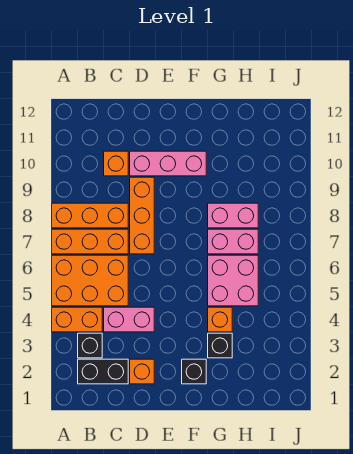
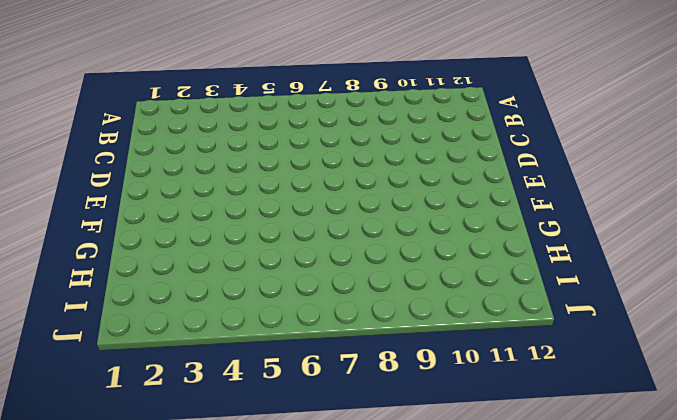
none -> orange 1x2 brick [52,307,102,332]
none -> orange 2x3 brick [52,255,128,306]
none -> orange 1x3 brick [52,229,128,254]

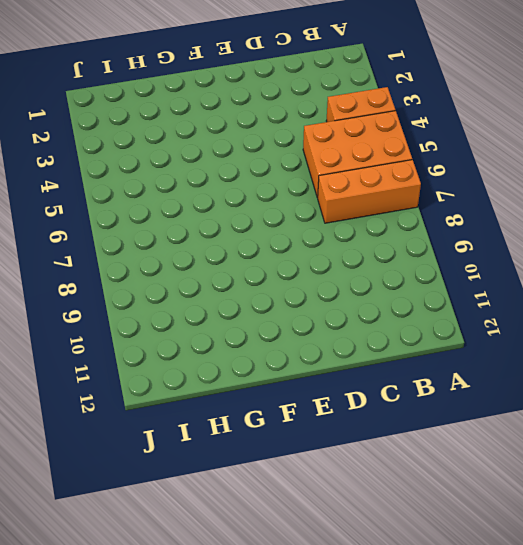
none -> orange 1x3 brick [52,203,128,228]
none -> black 1x2 brick [78,359,128,384]
none -> black 1x1 brick [78,333,102,358]

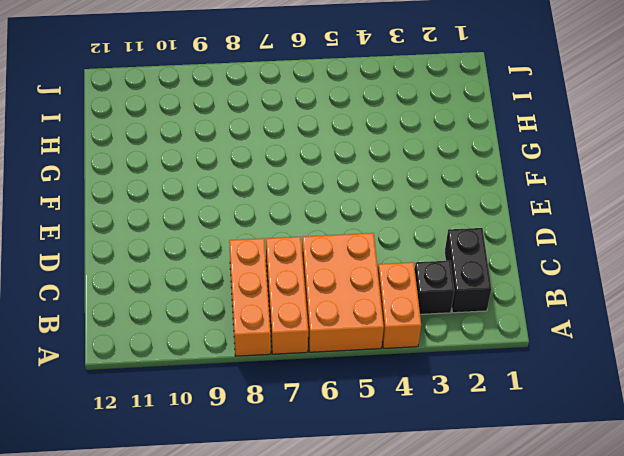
none -> pink 1x2 brick [104,307,154,332]
none -> orange 1x1 brick [104,151,128,176]
none -> orange 1x1 brick [130,359,154,384]

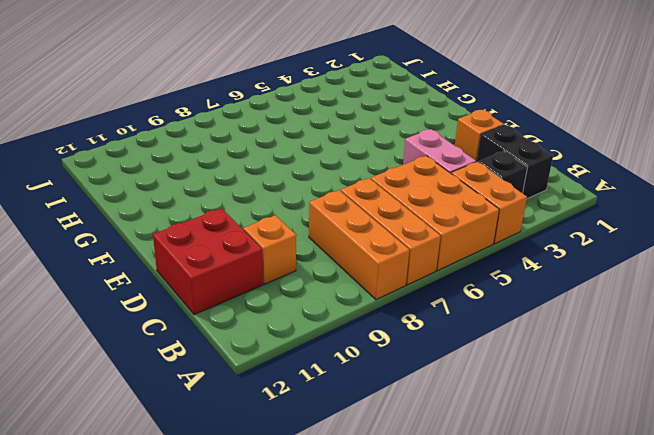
red 2x2 brick [153,208,263,315] -> none
none -> orange 1x3 brick [130,177,154,254]
none -> pink 1x3 brick [130,151,206,176]
none -> black 1x1 brick [182,359,206,384]

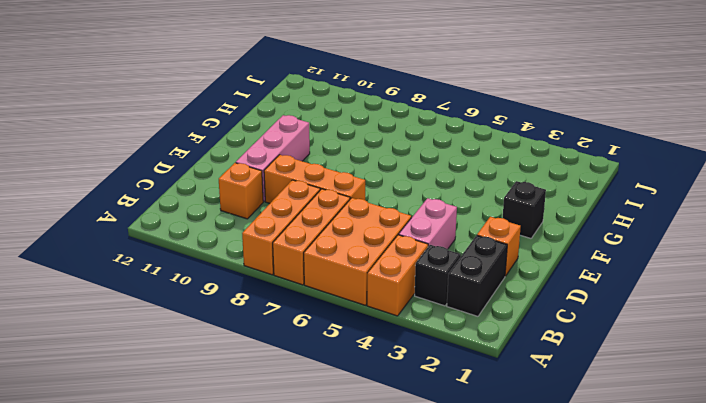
none -> black 1x1 brick [208,333,232,358]
none -> orange 1x1 brick [208,307,232,332]
none -> pink 2x2 brick [208,255,258,306]

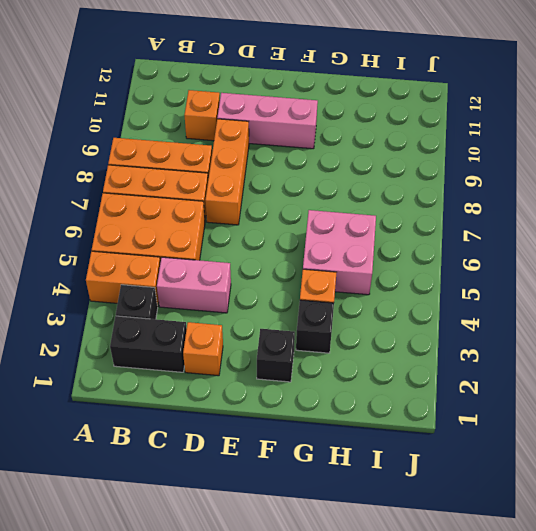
none -> pink 1x2 brick [208,229,258,254]
none -> pink 1x2 brick [208,203,258,228]

